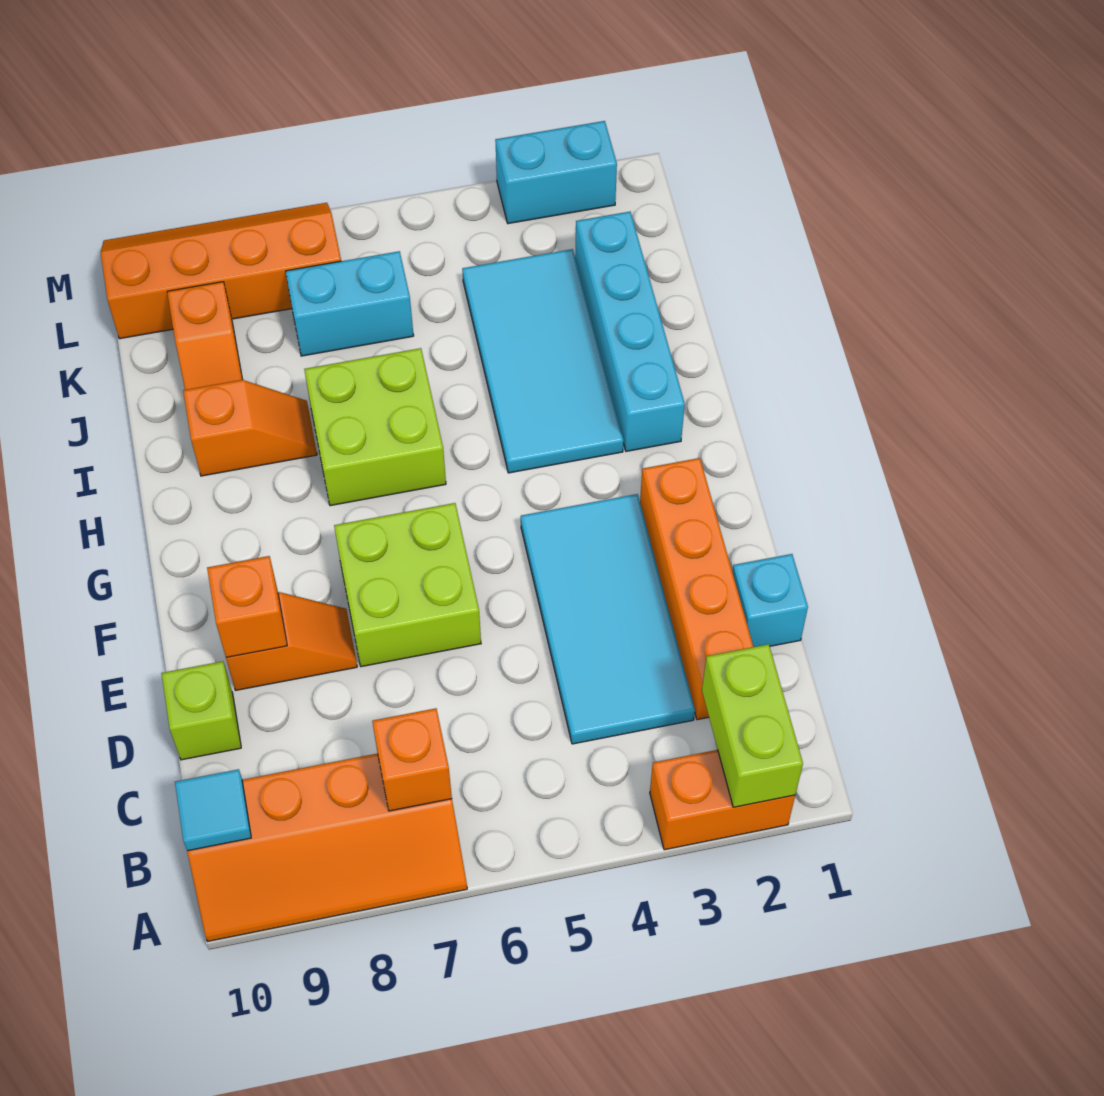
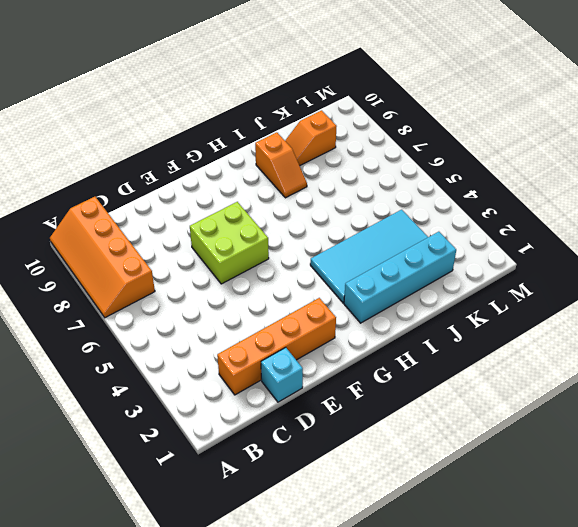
none -> orange 1x2 brick [650,750,795,850]
none -> cyan 2x4 tile [521,494,695,744]
none -> lime 1x1 brick [161,661,241,760]

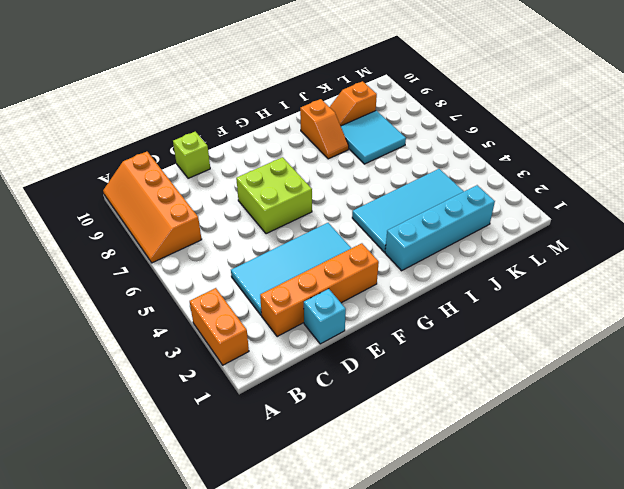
cyan 2x2 tile [341,111,406,164] -> cyan 1x2 brick [286,251,414,356]
none -> orange 1x2 slope [226,592,357,690]
none -> lime 2x2 brick [304,348,446,506]
none -> orange 2x4 slope [101,203,341,339]

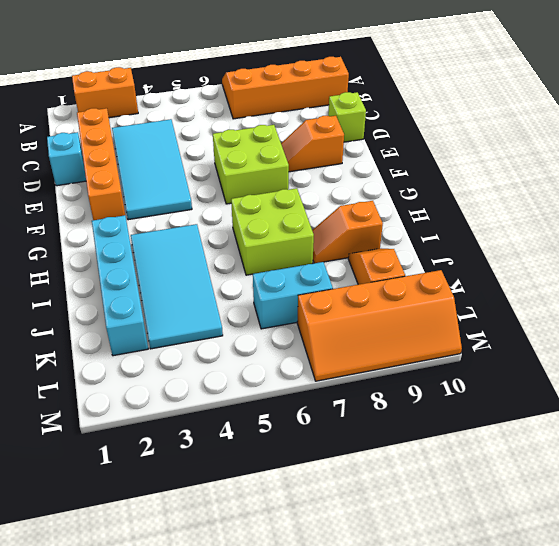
none -> cyan 1x2 brick [495,121,617,224]
none -> lime 1x2 brick [702,644,803,807]
none -> orange 1x1 brick [372,708,452,811]

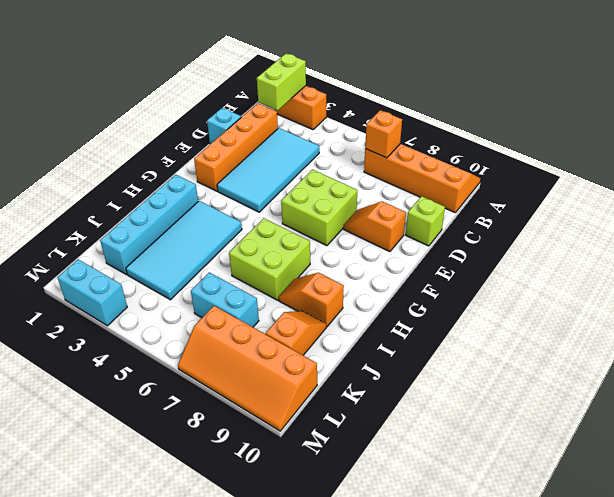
none -> cyan 1x1 tile [175,769,251,851]
none -> orange 1x1 brick [207,556,287,657]

